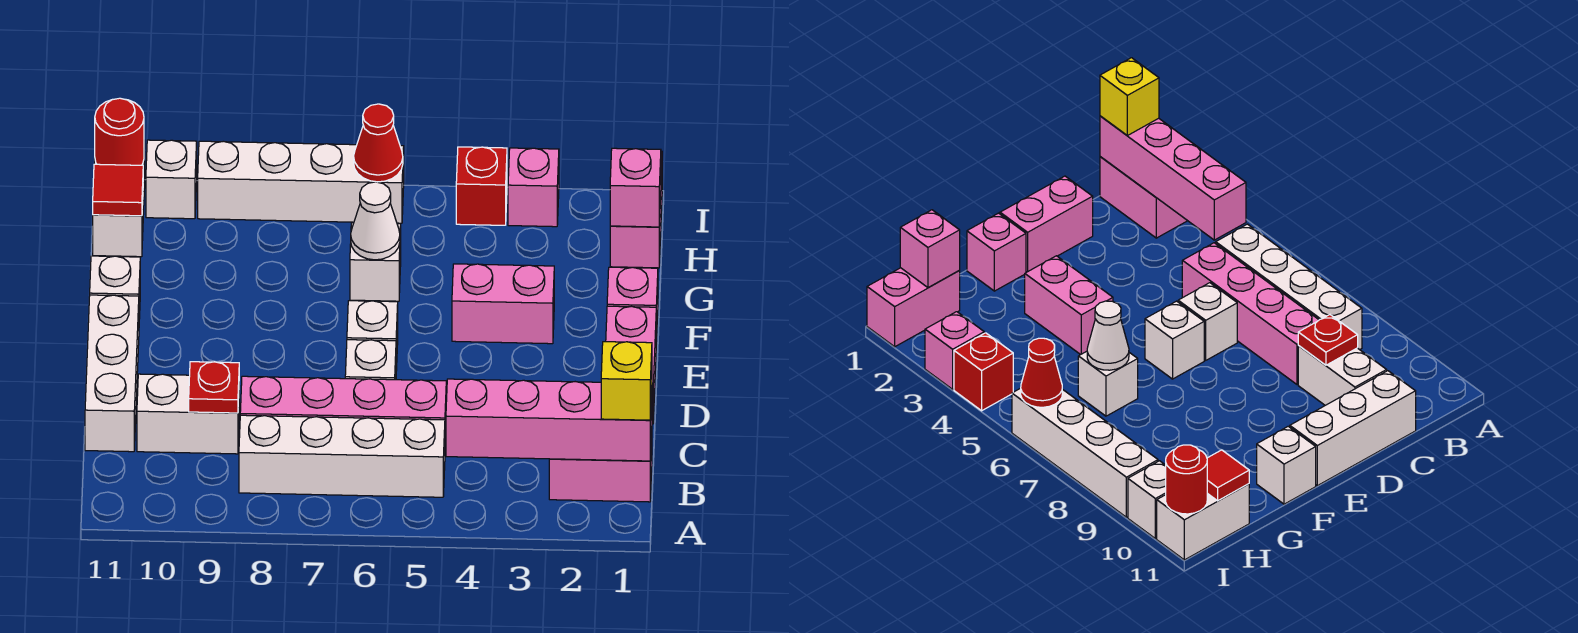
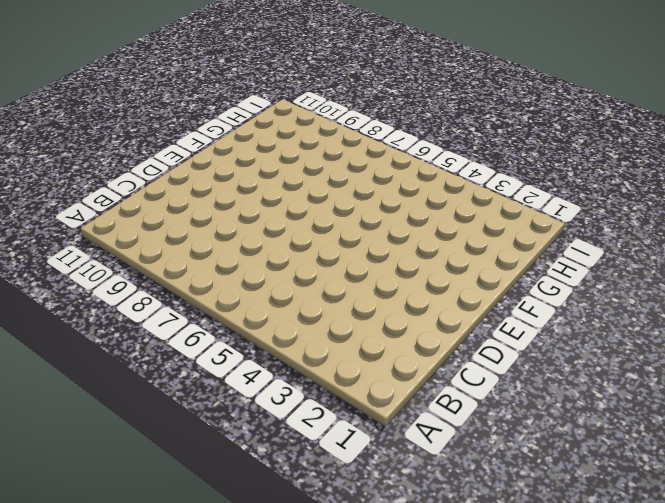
none -> pink 1x2 brick [549,435,652,502]
none -> white 1x4 brick [239,415,445,497]
none -> pink 1x4 brick [240,376,446,444]

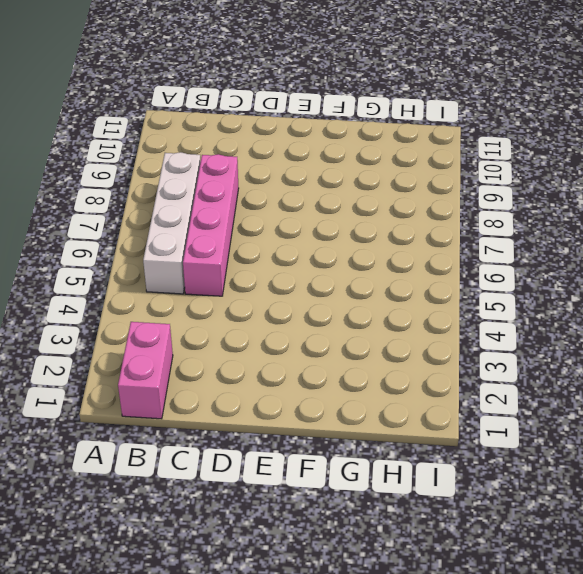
none -> white 1x2 brick [137,374,239,454]
none -> white 1x3 brick [85,295,139,452]
none -> pink 1x2 brick [606,306,656,424]

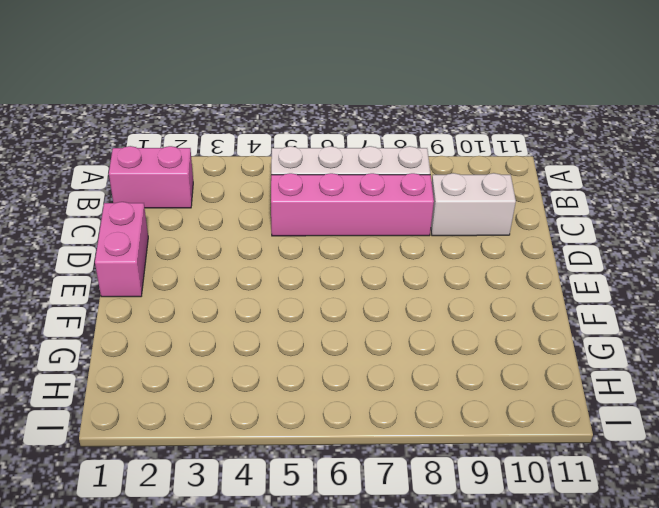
none -> white 1x3 brick [85,295,139,452]
none -> white 1x1 brick [345,340,396,380]
none -> white 1x1 brick [347,301,398,371]

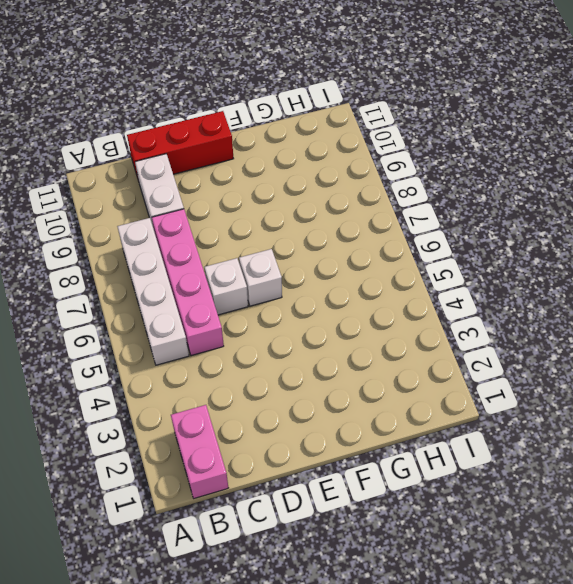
red 1x3 brick [127,111,234,178] -> white 1x3 brick [85,295,139,452]
none -> pink 1x2 brick [606,306,656,424]
none -> pink 1x1 brick [607,267,658,344]
none -> pink 1x2 brick [452,264,554,344]

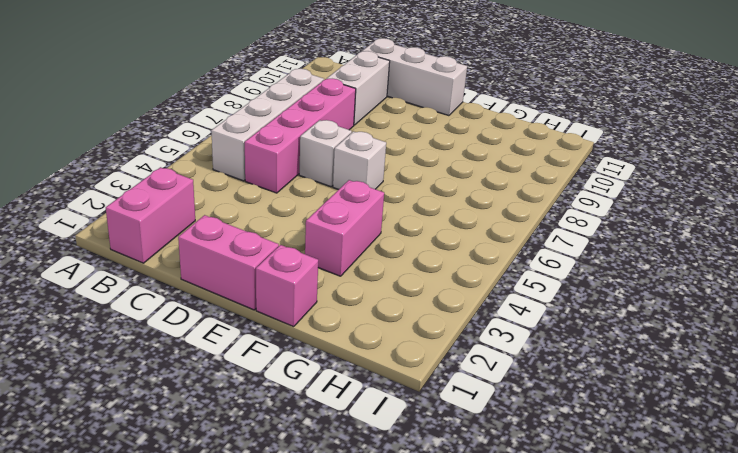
none -> white 1x1 brick [90,256,140,319]
none -> white 1x1 brick [350,223,401,301]
none -> pink 1x2 brick [610,151,662,268]

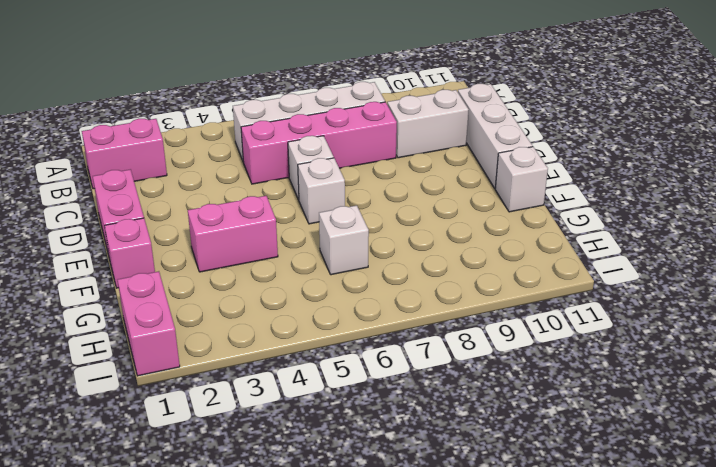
none -> white 1x2 brick [93,140,145,257]
none -> pink 1x1 brick [508,148,559,227]
none -> red 1x1 brick [456,147,507,225]

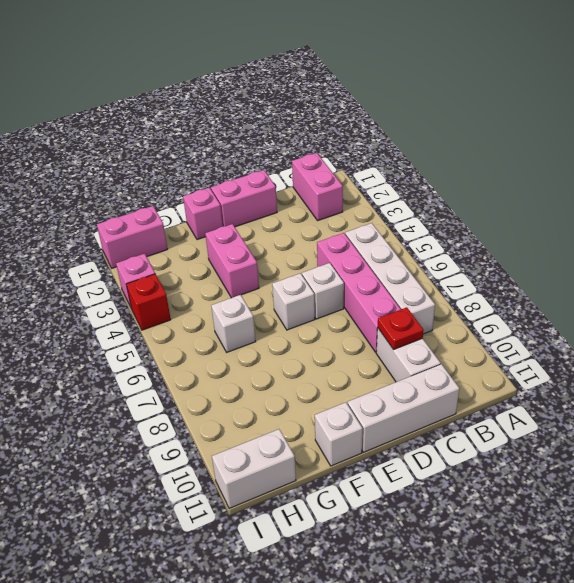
none -> white 1x4 brick [198,141,404,223]
none -> white 1x1 brick [146,140,197,219]
none -> pink 1x4 brick [446,379,652,461]

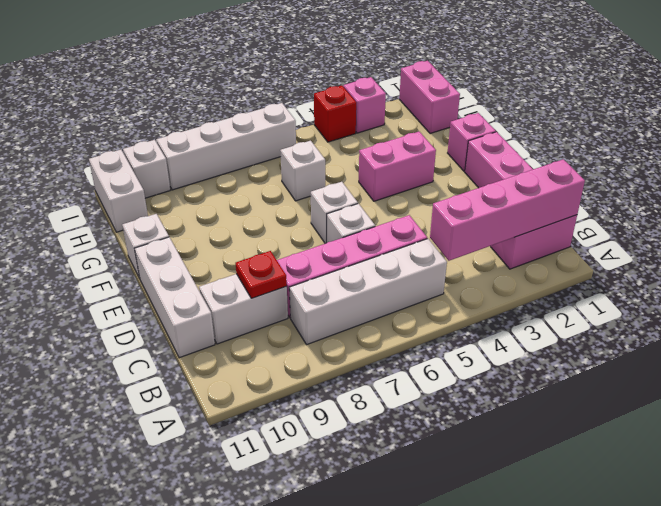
none -> white 1x1 cone [351,182,400,260]
none -> pink 1x1 brick [610,148,661,227]
none -> red 1x1 tile [93,164,143,216]

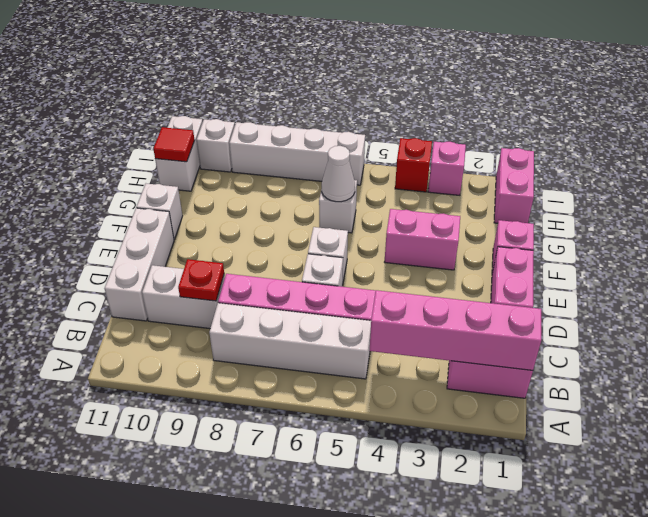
none -> pink 1x1 brick [610,148,661,227]
none -> red 1x1 cone [354,104,403,182]
none -> red 1x1 round brick [95,98,144,165]

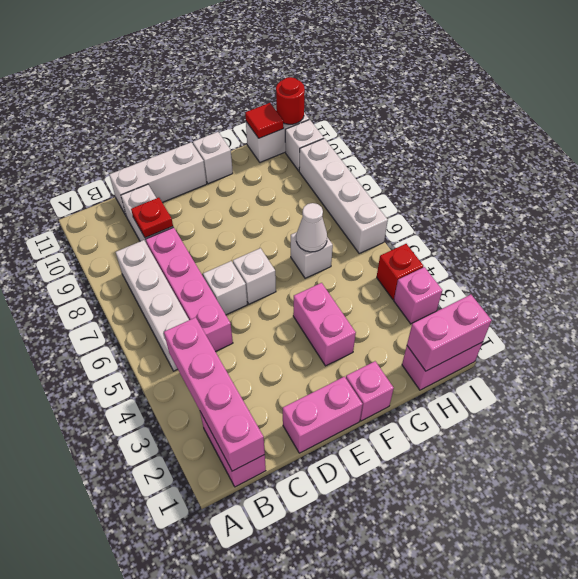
pink 1x2 brick [407,295,492,371] -> pink 1x1 brick [610,148,661,227]
none -> red 1x1 cone [354,104,403,182]
none -> yellow 1x1 brick [601,342,652,420]

